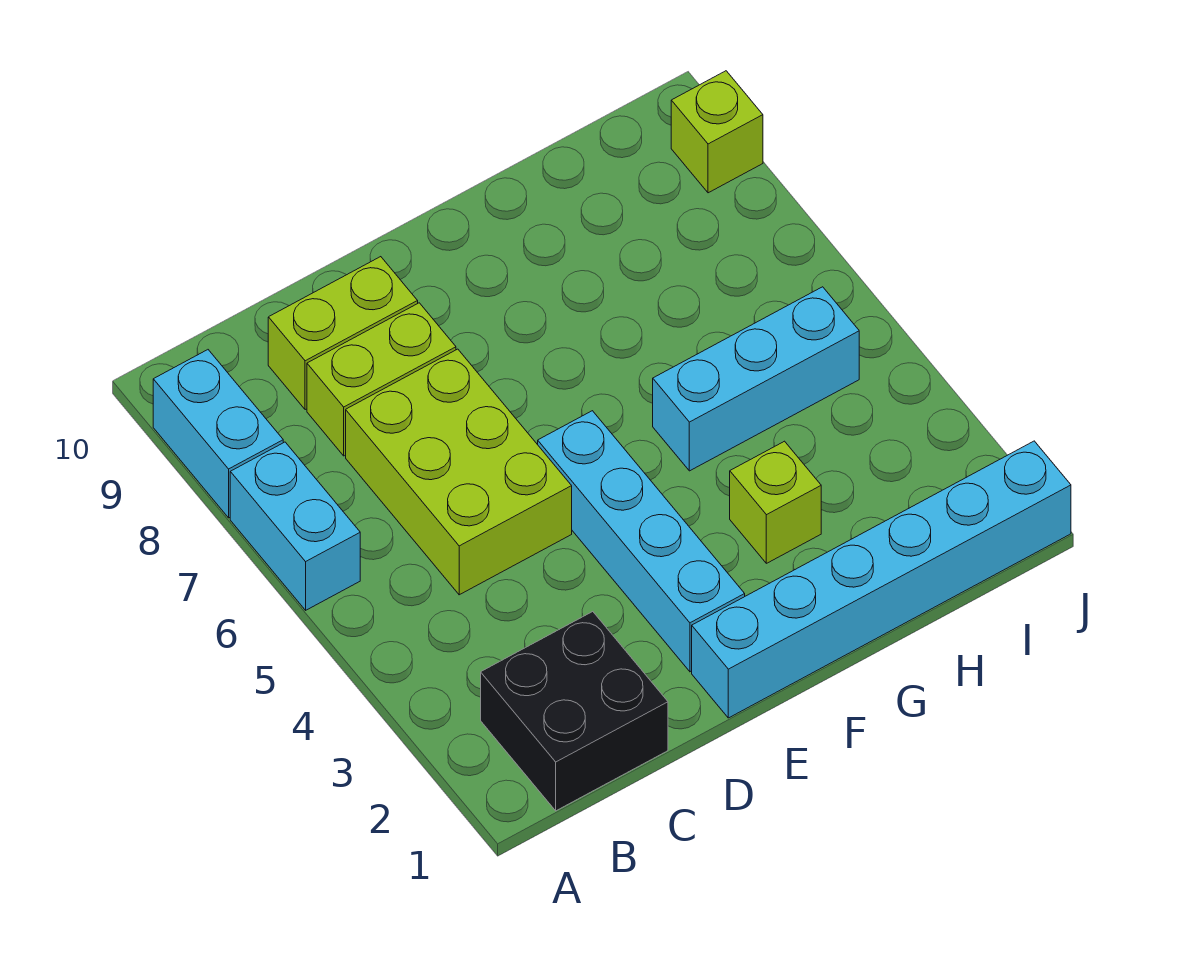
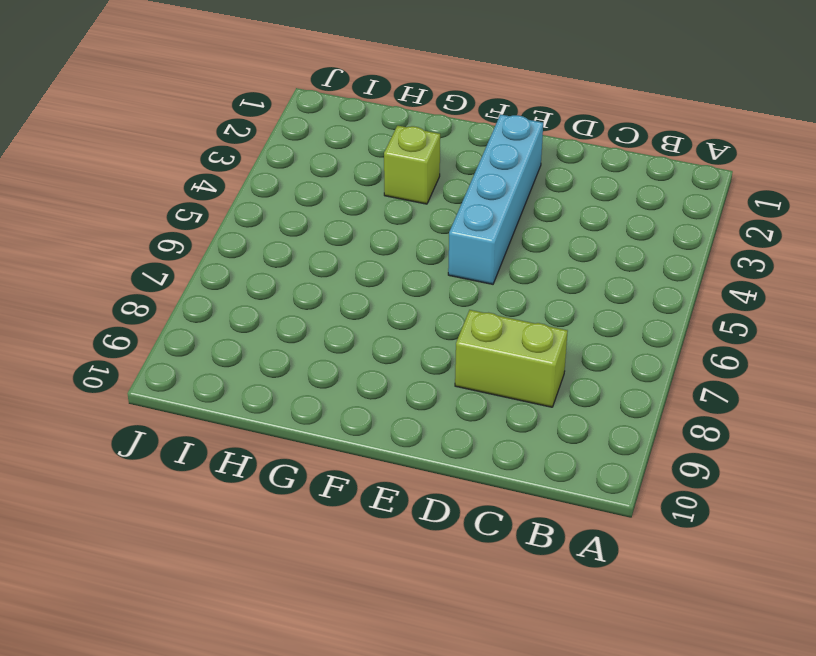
none -> cyan 1x2 brick [230,442,360,610]
none -> cyan 1x2 brick [153,350,283,518]

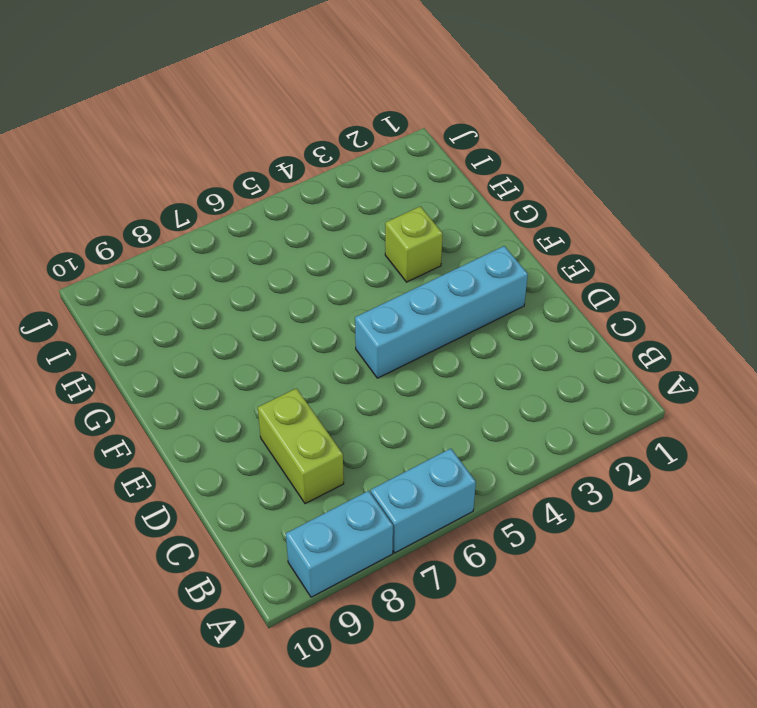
none -> black 2x2 brick [481,612,668,811]
none -> lime 2x3 brick [346,349,572,595]

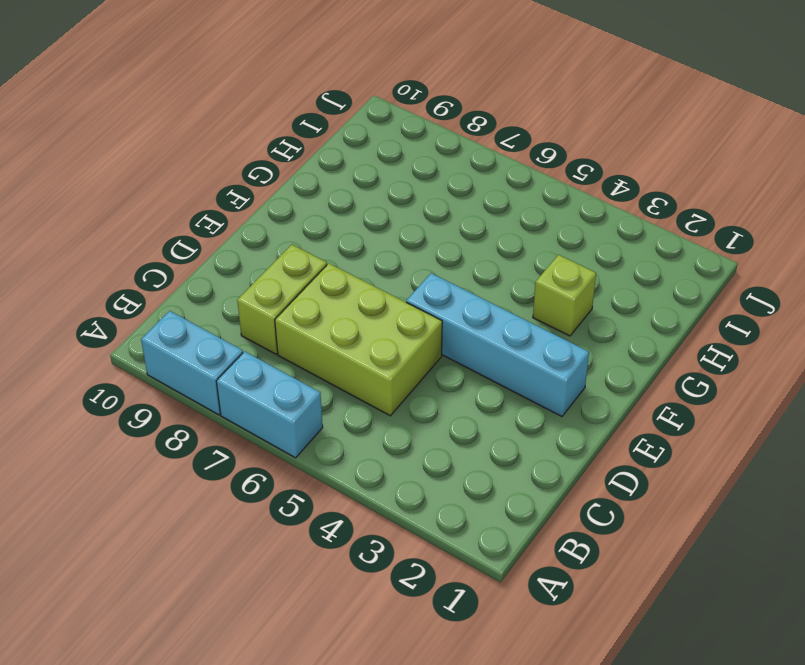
none -> black 2x2 brick [481,612,668,811]
none -> lime 1x2 brick [268,257,418,410]

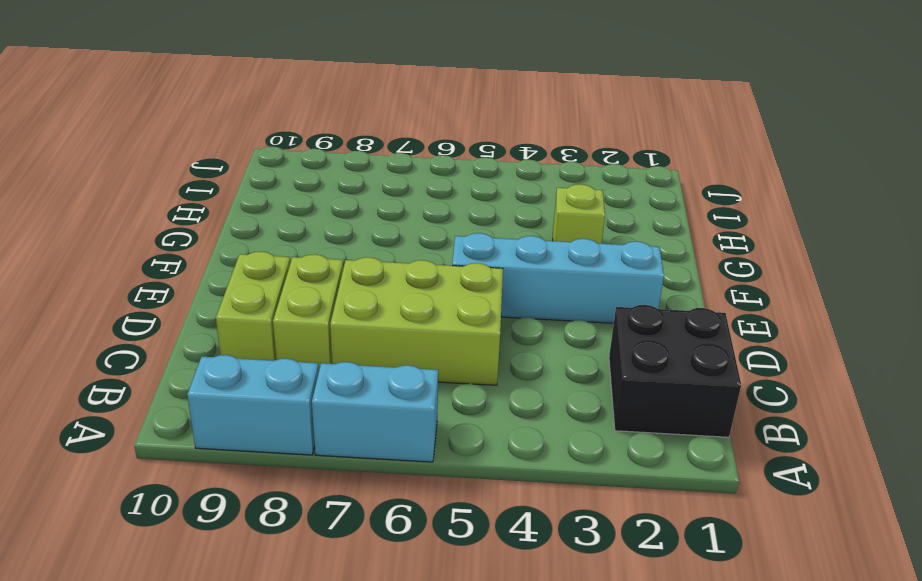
none -> cyan 1x6 brick [692,441,1071,718]
none -> cyan 1x3 brick [653,287,859,471]

